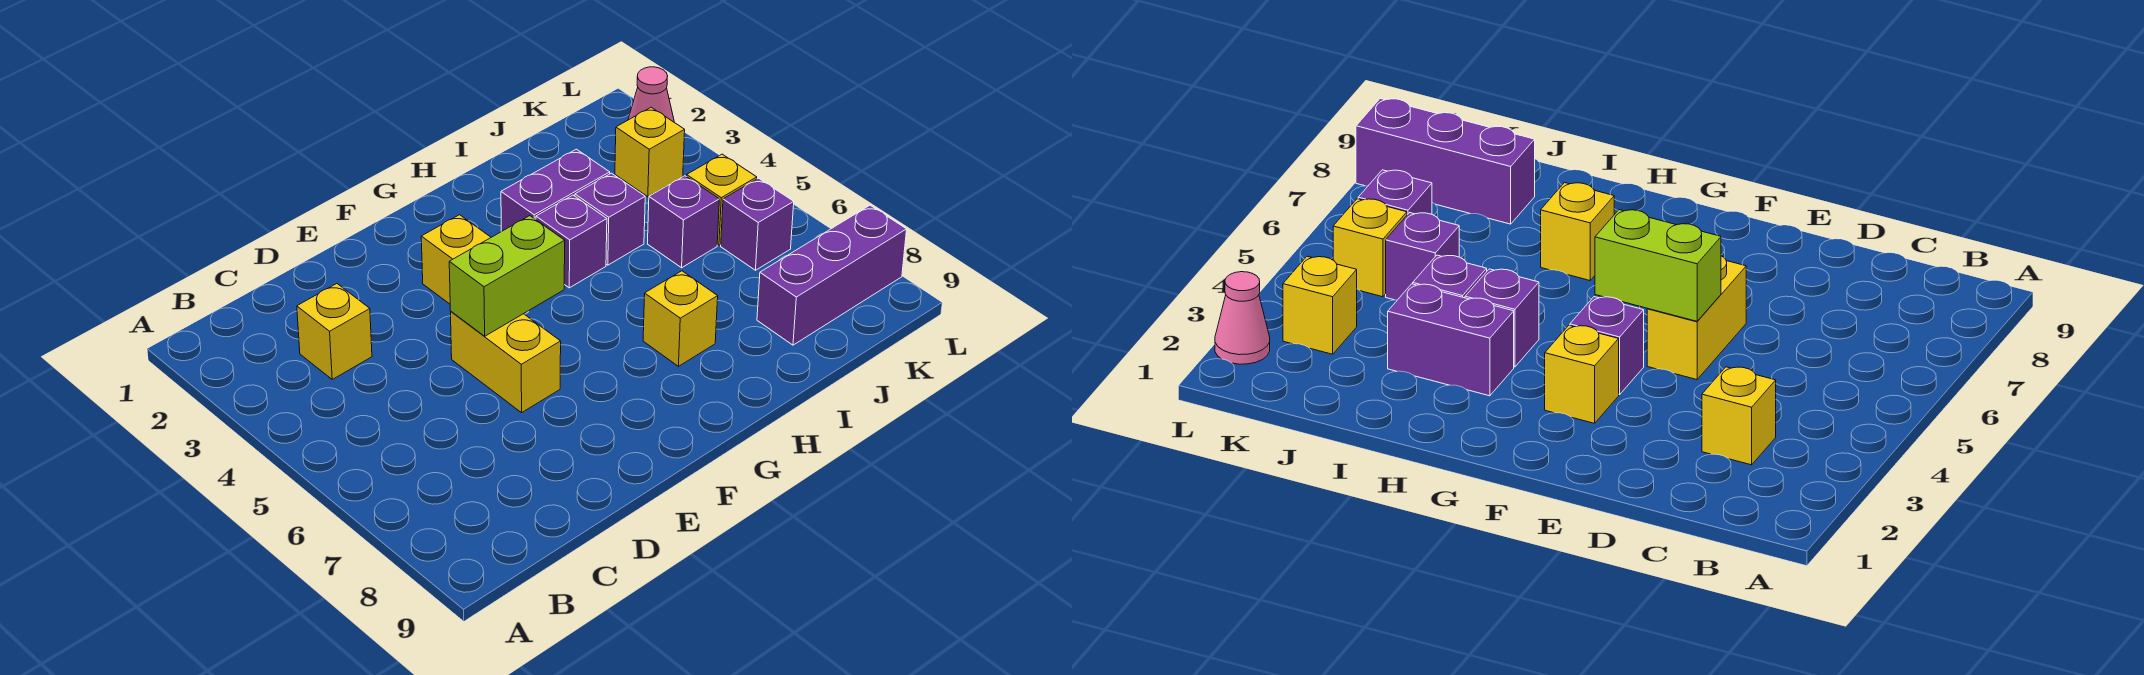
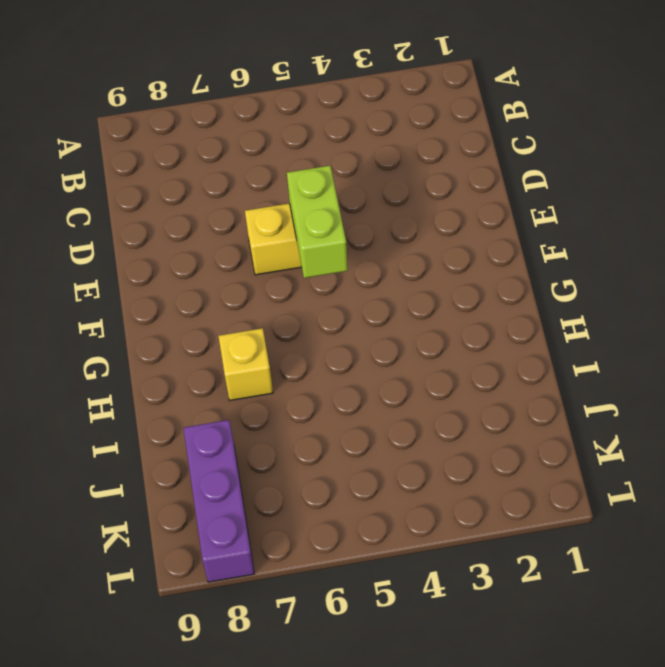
none -> yellow 1x1 brick [297,284,372,379]
none -> yellow 1x1 brick [421,215,491,304]
none -> purple 1x1 brick [1570,297,1644,395]

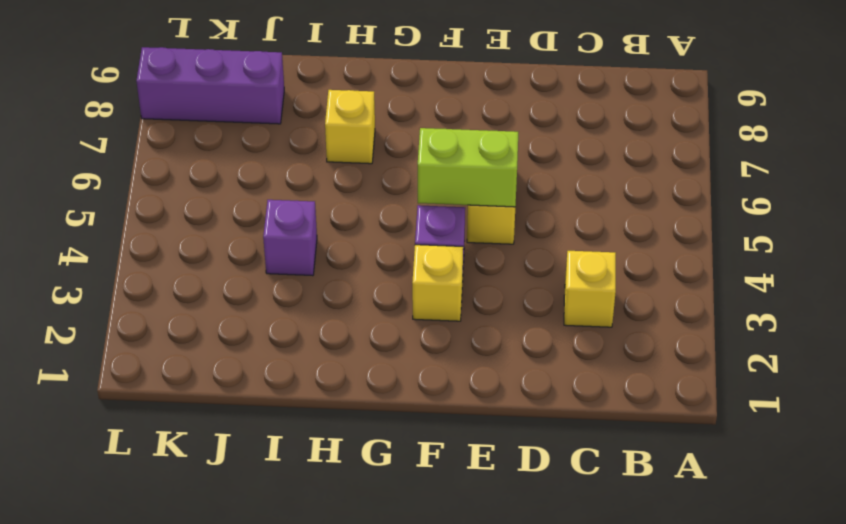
none -> purple 1x2 brick [501,149,610,231]
none -> purple 1x1 brick [536,195,607,288]
none -> purple 1x1 brick [648,176,719,268]

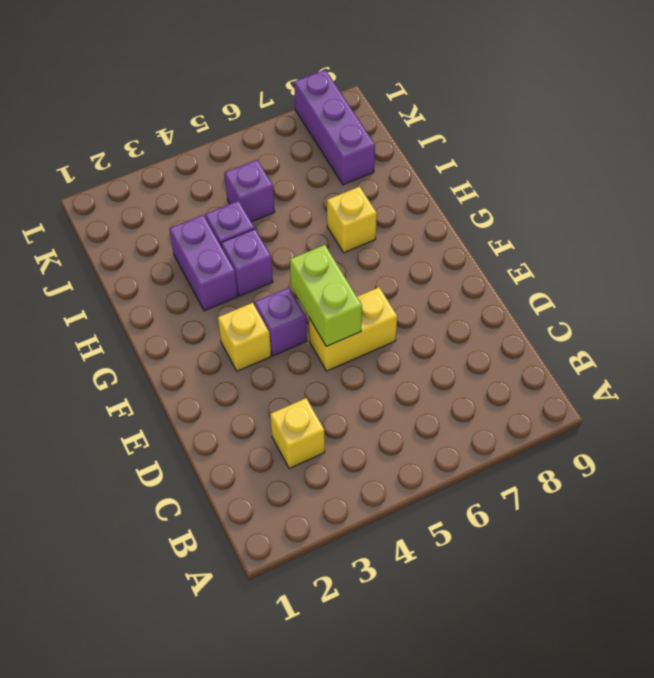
none -> yellow 1x1 brick [615,107,685,197]
none -> yellow 1x1 brick [687,154,757,245]
none -> purple 1x1 brick [721,178,794,270]

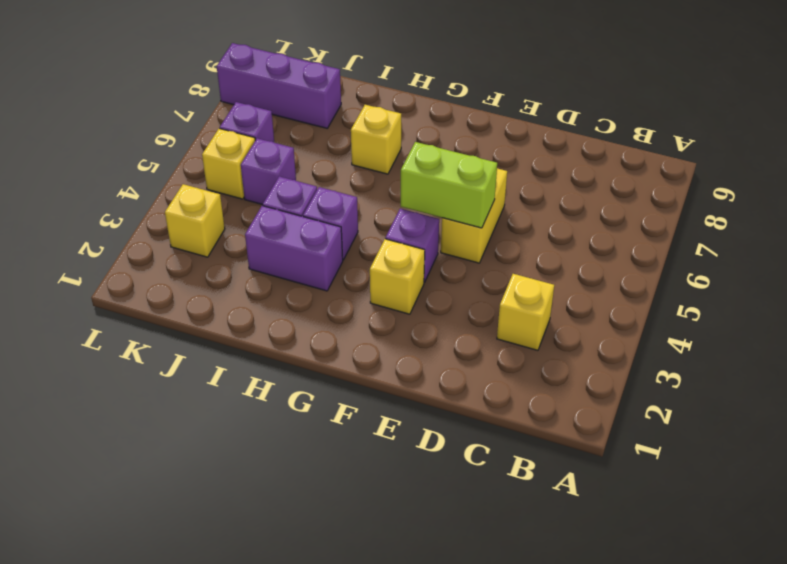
none -> pink 1x1 cone [628,67,674,122]

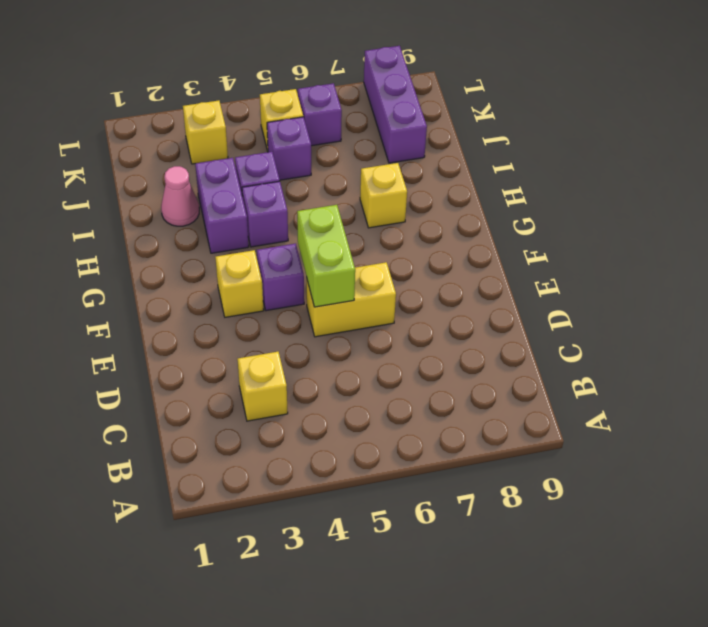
pink 1x1 cone [161,166,199,226] -> pink 1x1 cone moved to [628,67,674,122]

